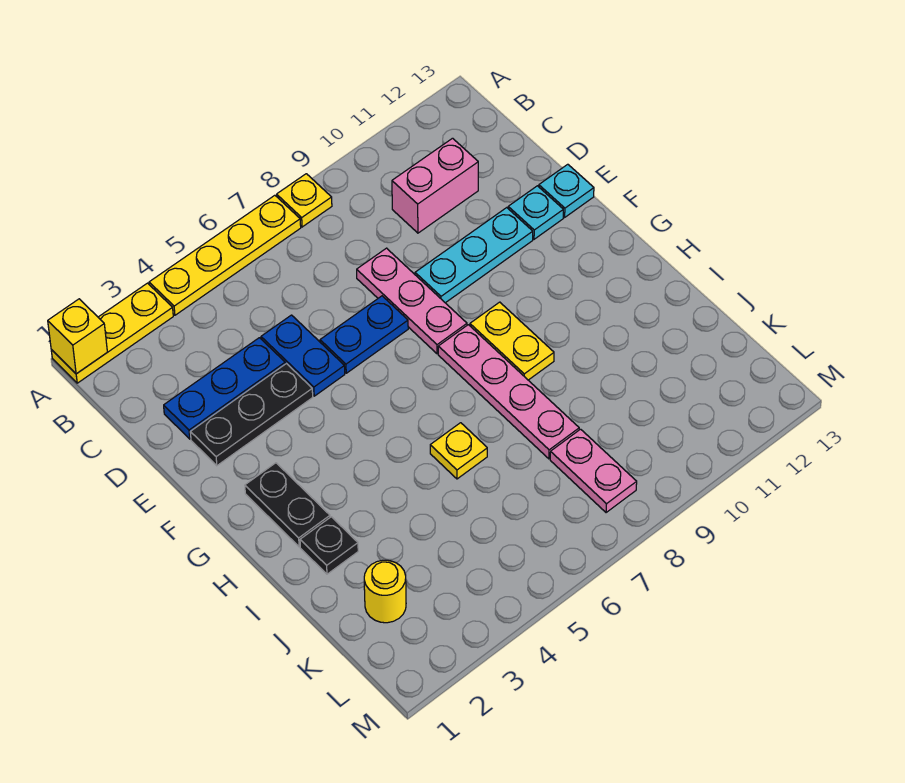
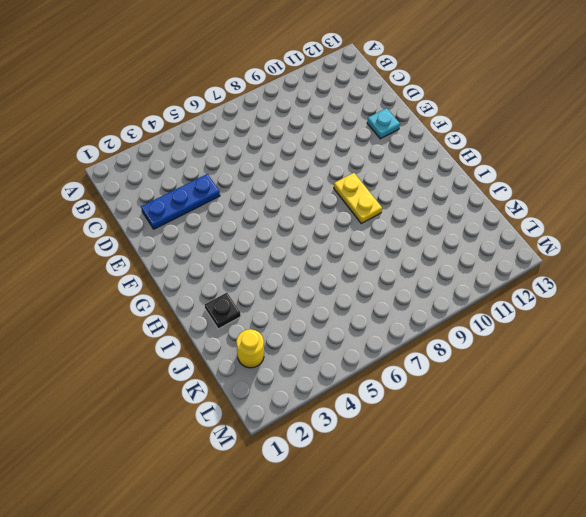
none -> yellow 1x3 plate [51,283,173,383]
none -> yellow 1x4 plate [149,195,301,315]
none -> yellow 1x1 plate [277,174,332,227]

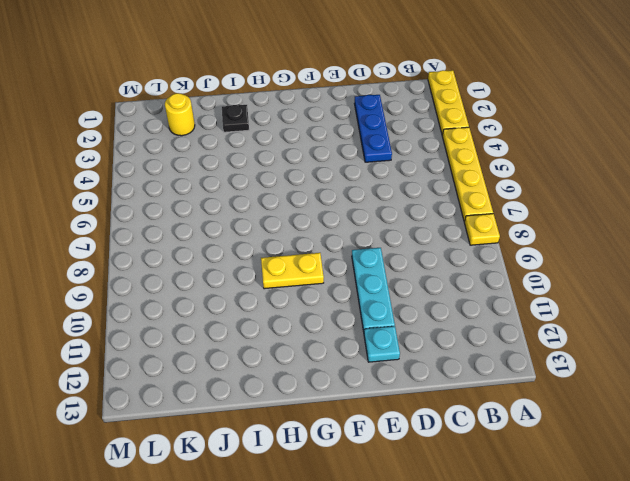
none -> pink 1x2 brick [392,138,478,233]
none -> blue 1x2 plate [261,315,345,396]
none -> pink 1x3 plate [357,248,467,354]

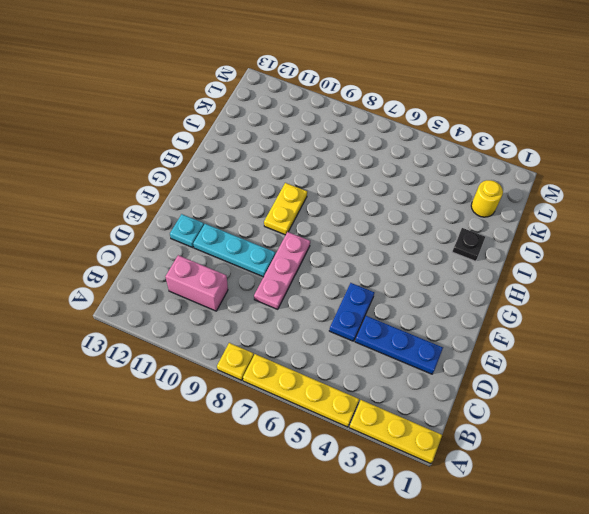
none -> black 1x3 plate [190,364,313,466]
none -> blue 1x2 plate [320,296,408,373]
none -> cyan 1x1 plate [539,164,594,217]

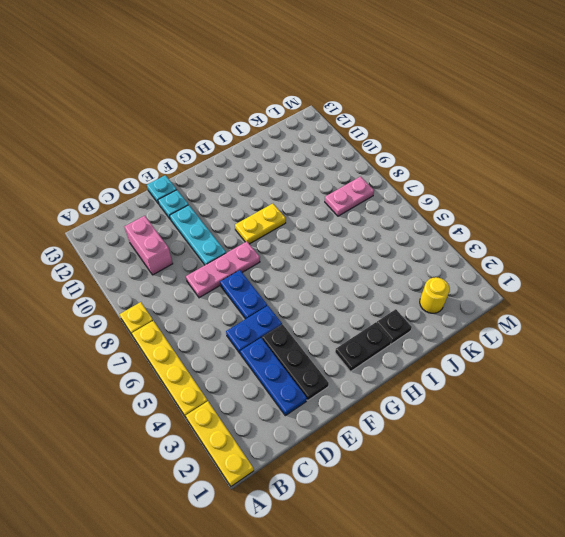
none -> pink 1x4 plate [438,325,579,459]
none -> yellow 1x1 plate [430,423,487,479]
none -> yellow 1x1 brick [48,299,107,374]

